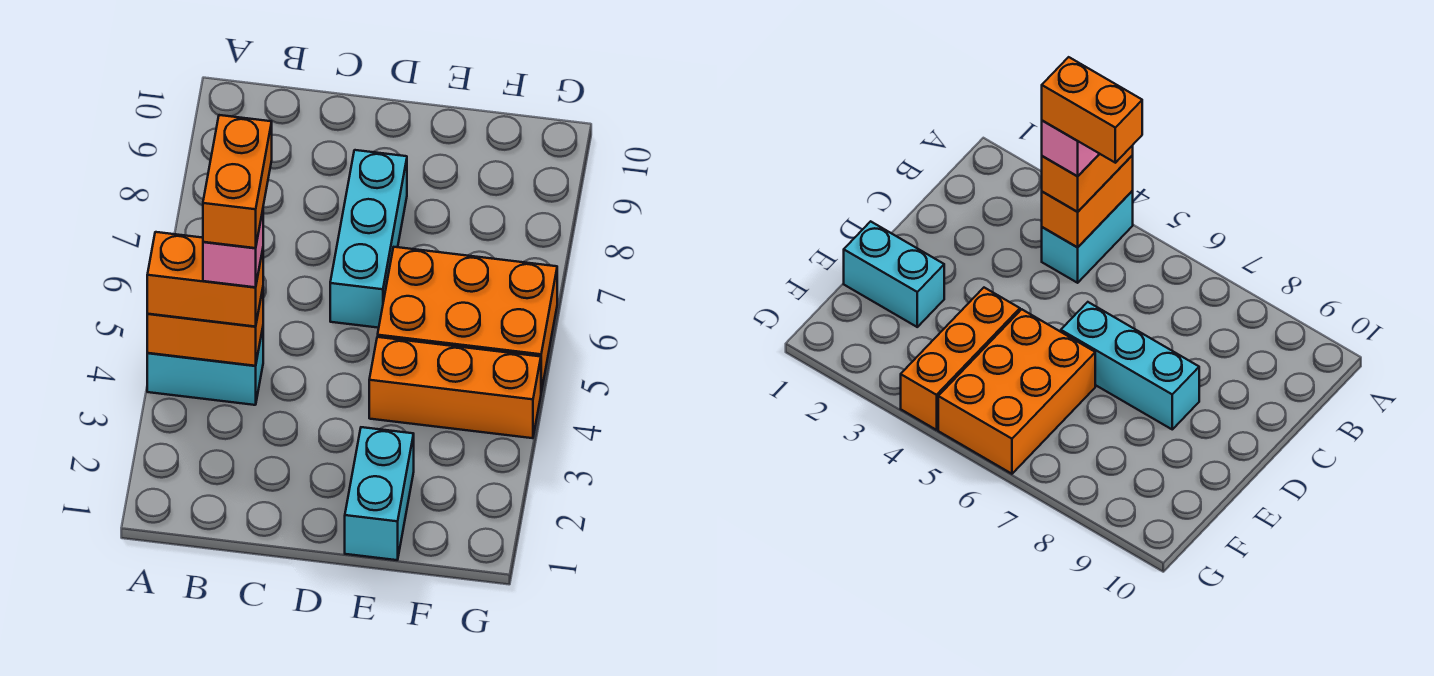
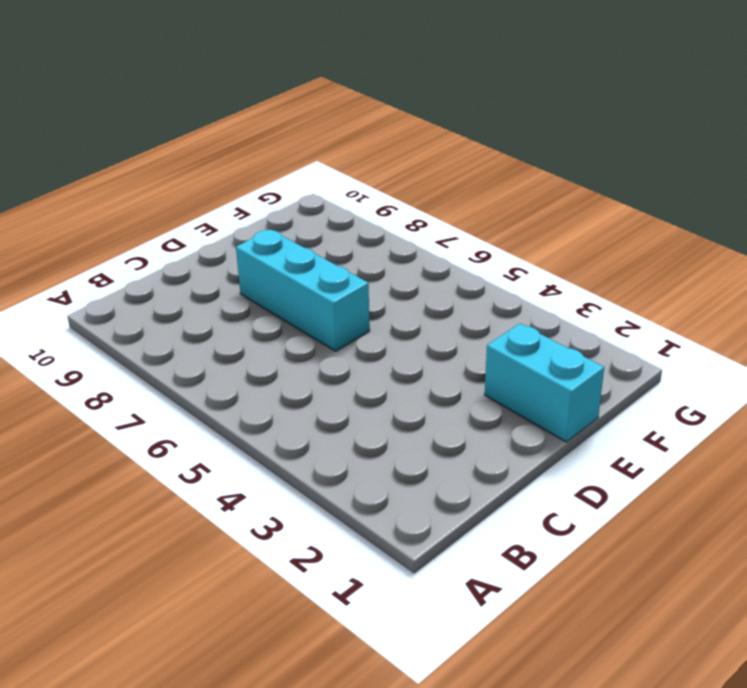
none -> cyan 1x2 brick [147,328,263,405]
none -> orange 1x3 brick [369,337,541,438]

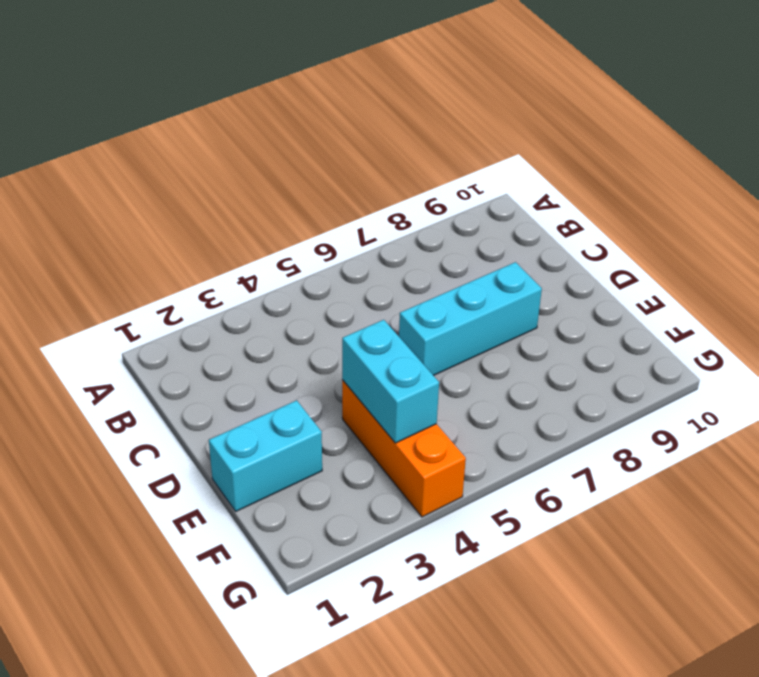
cyan 1x2 brick [342,320,439,443] -> cyan 1x2 brick moved to [147,328,263,405]
none -> orange 2x3 brick [378,247,557,392]
none -> orange 1x2 brick [147,289,263,366]

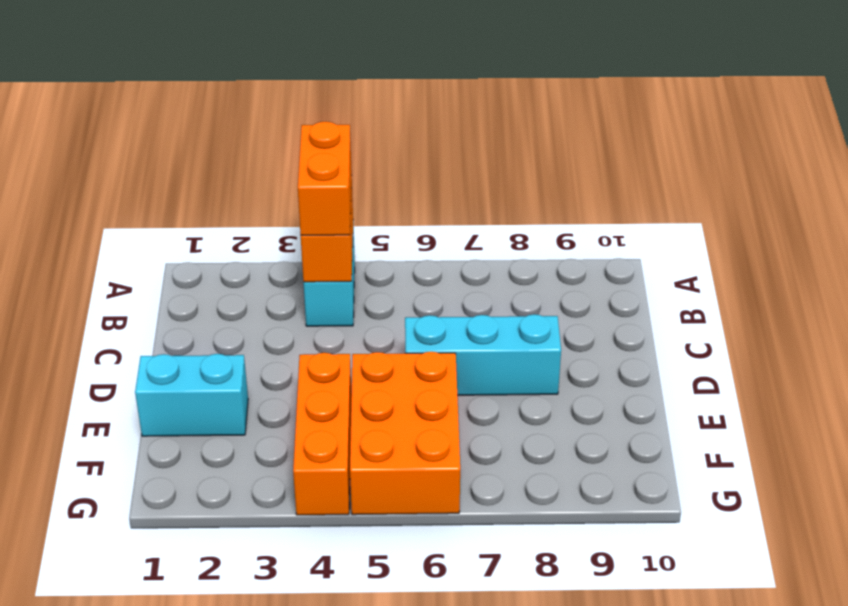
none -> pink 1x1 brick [203,211,263,287]
none -> orange 1x2 brick [203,115,272,248]

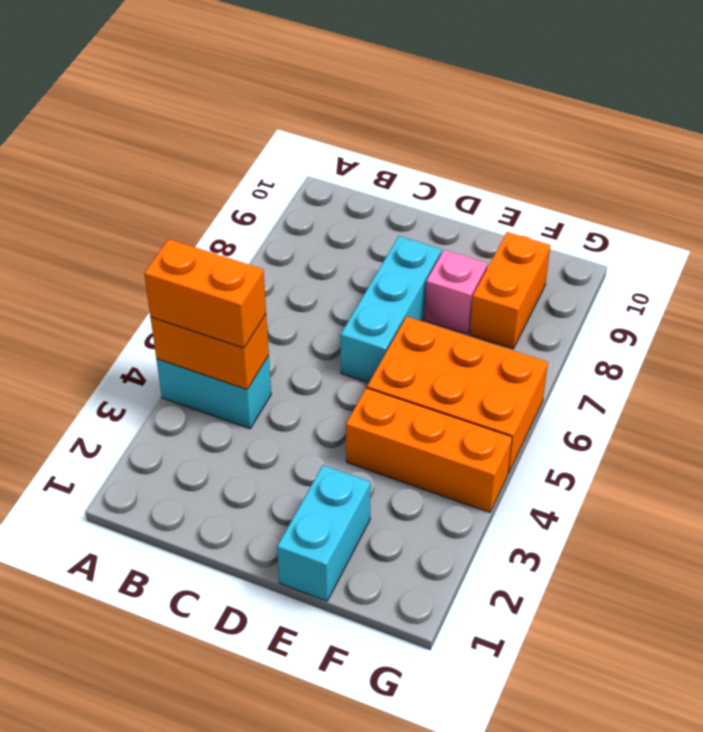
pink 1x1 brick [425,250,487,334] -> pink 1x1 brick moved to [203,211,263,287]
orange 1x2 brick [470,232,550,349] -> orange 1x2 brick moved to [203,115,272,248]

